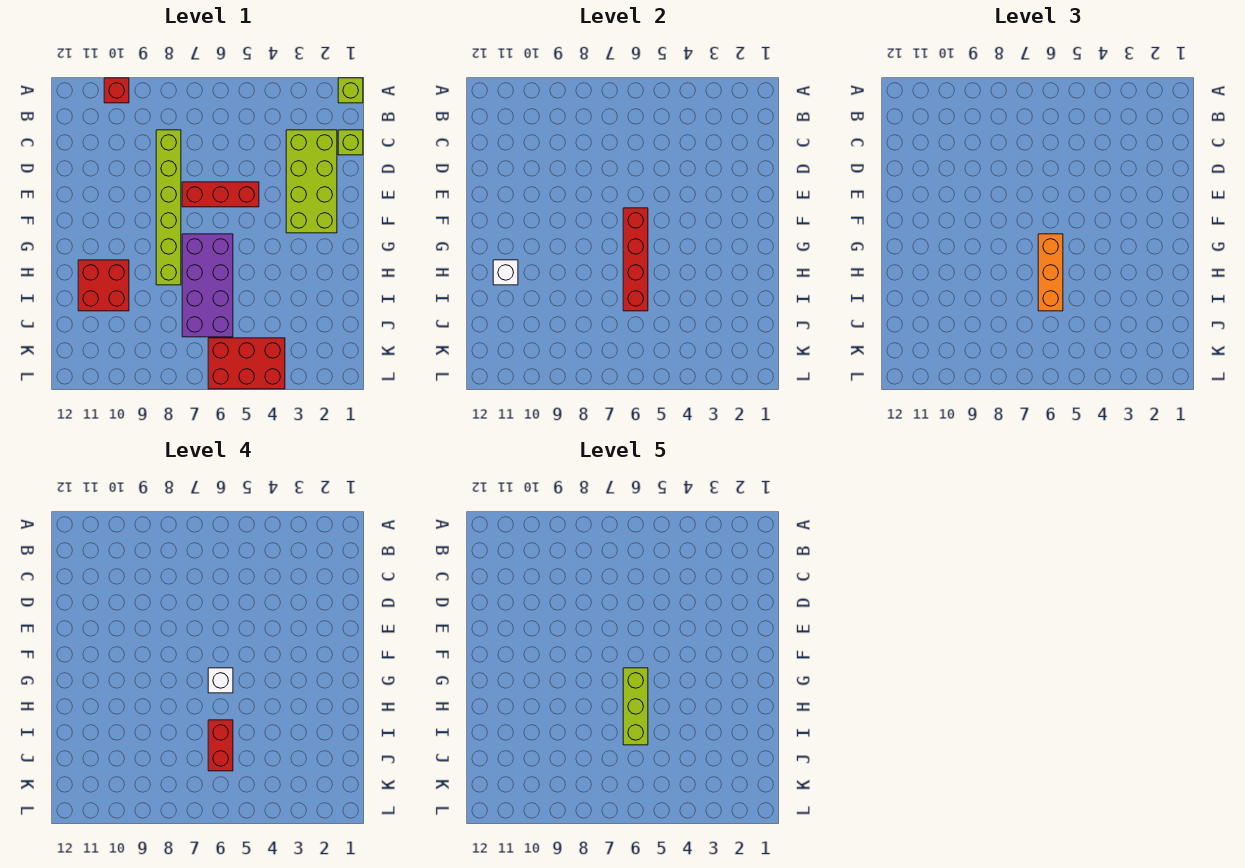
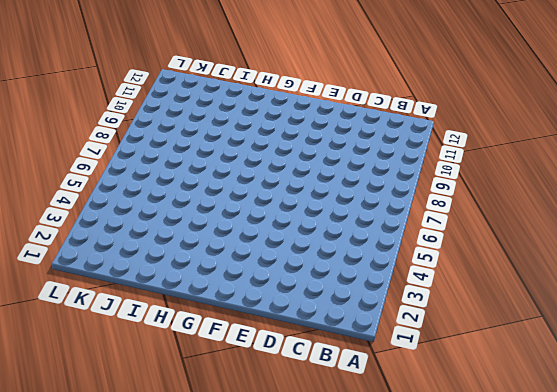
none -> lime 1x1 brick [338,78,363,103]
none -> red 1x1 brick [104,78,129,103]
none -> lime 1x1 brick [338,130,363,155]

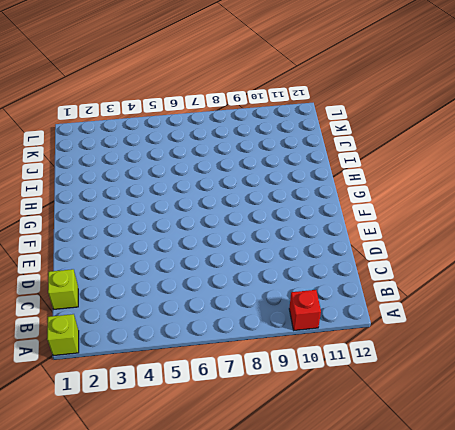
none -> lime 2x4 brick [286,130,337,233]
none -> lime 1x6 brick [156,130,181,285]
none -> red 1x3 brick [182,182,259,207]

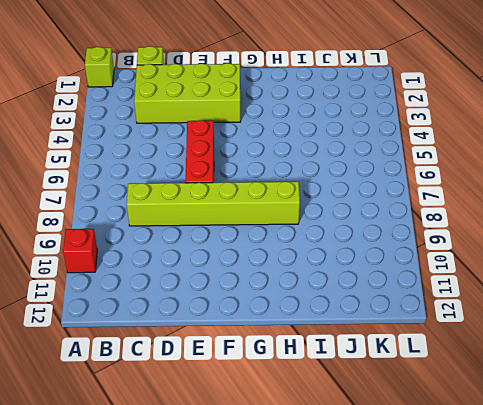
none -> purple 2x4 brick [182,234,233,337]
none -> red 2x2 brick [78,260,129,311]
none -> red 2x3 brick [208,338,285,389]

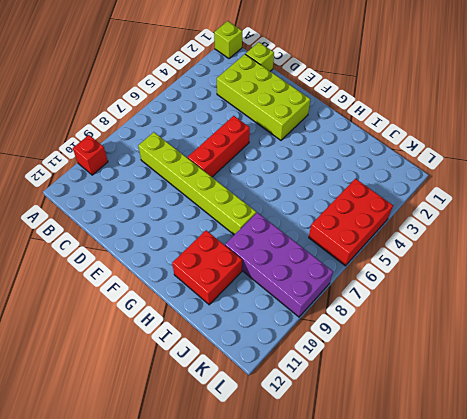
purple 2x4 brick [225,213,333,317] -> purple 2x4 brick moved to [182,234,233,337]
none -> red 1x4 brick [623,208,648,311]
none -> white 1x1 brick [493,260,518,285]
none -> orange 1x3 brick [1038,234,1063,311]

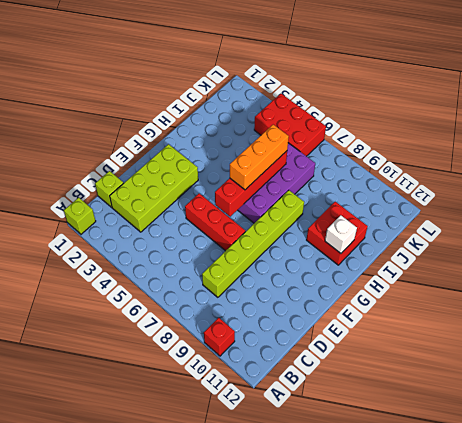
none -> white 1x1 brick [208,668,233,693]
none -> red 1x2 brick [208,720,233,771]
none -> lime 1x3 brick [623,668,648,745]

